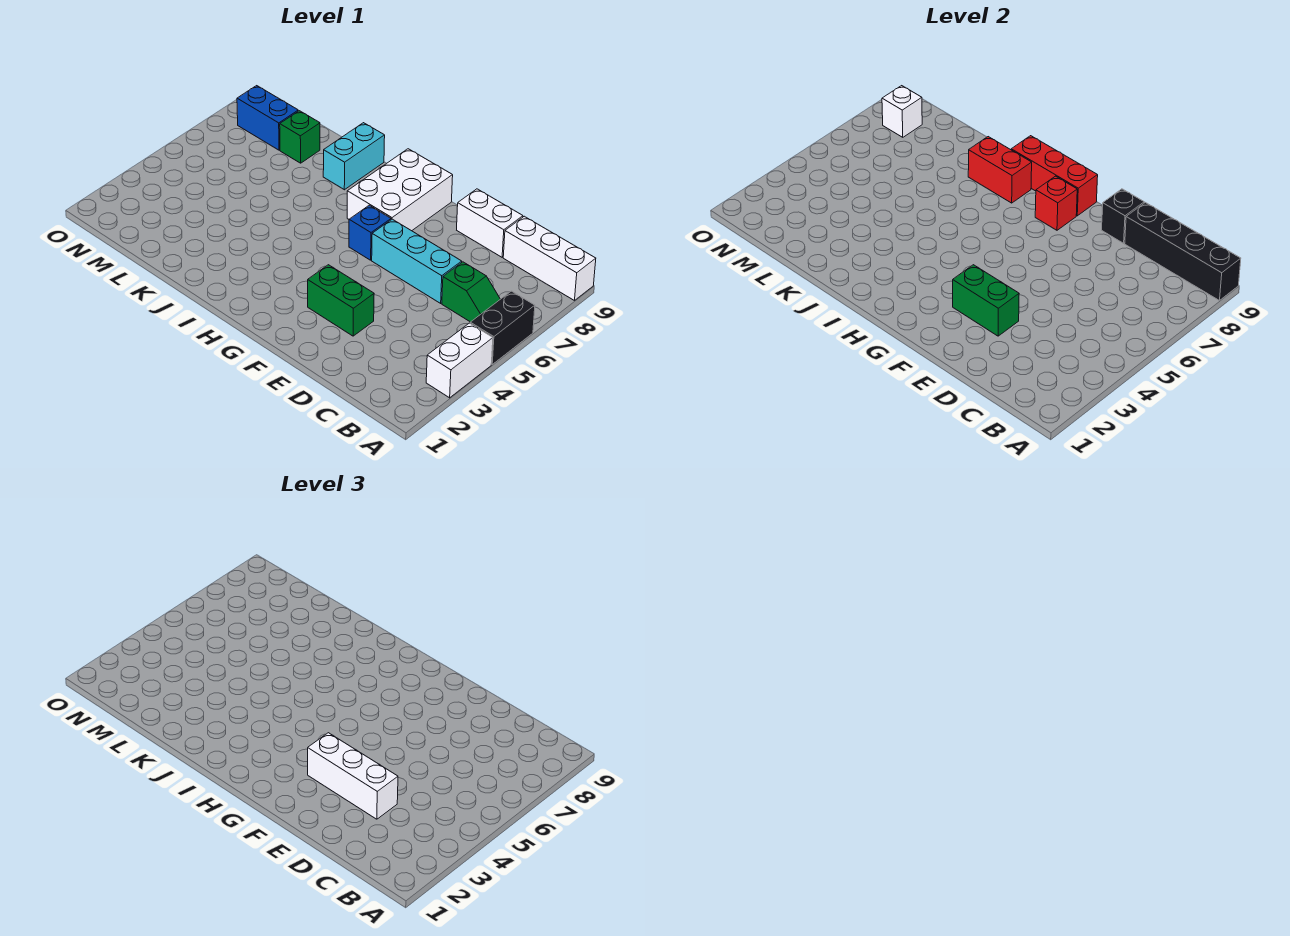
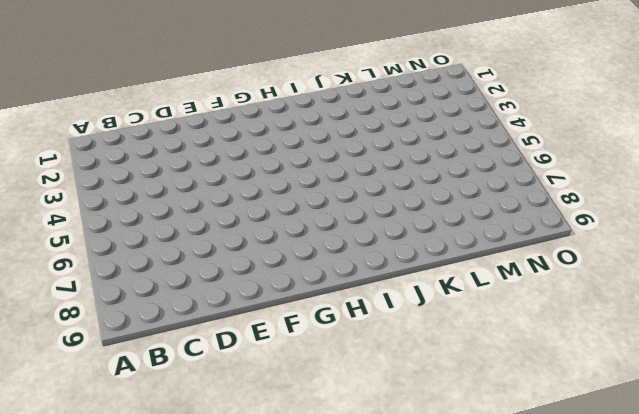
none -> white 1x2 brick [426,323,493,398]
none -> black 1x2 brick [470,291,535,364]
none -> white 1x3 brick [503,216,596,301]

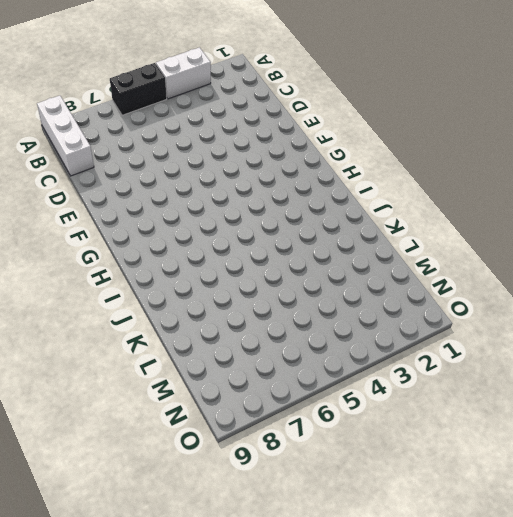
none -> green 1x2 slope [442,262,500,322]
none -> cyan 1x3 brick [372,219,462,303]
none -> white 1x2 brick [457,189,523,257]

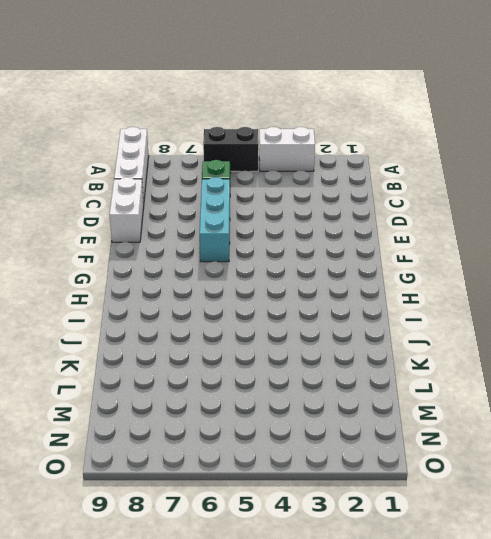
none -> green 1x2 brick [308,265,374,336]
none -> blue 1x1 brick [349,205,391,260]
none -> white 2x3 brick [347,149,453,231]

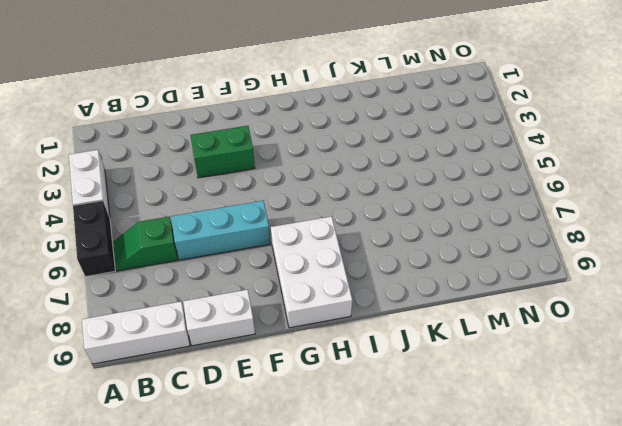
none -> blue 1x1 brick [349,205,391,260]
none -> cyan 1x2 brick [323,123,385,190]
none -> green 1x1 brick [280,111,320,163]

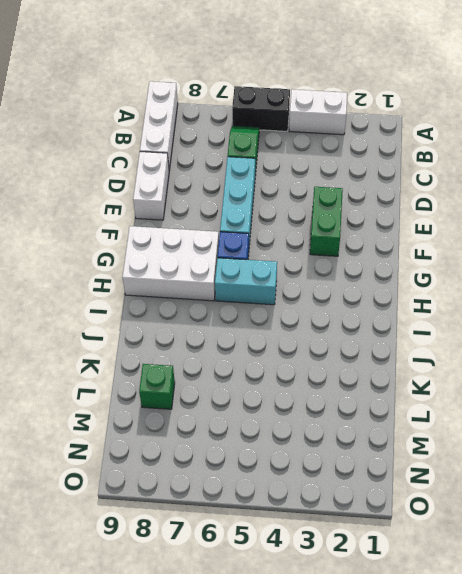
cyan 1x2 brick [215,258,277,305] -> cyan 1x2 brick moved to [323,123,385,190]
none -> blue 1x2 brick [237,86,298,150]
none -> black 1x4 brick [1125,203,1241,301]
none -> green 1x2 brick [953,265,1019,336]

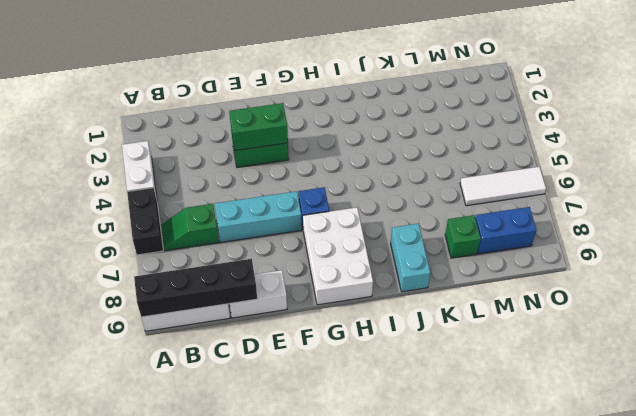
white 1x3 tile [460,167,546,206] -> none
none -> black 1x1 brick [1102,189,1144,243]
none -> red 1x1 brick [1035,176,1077,230]
none -> red 1x3 brick [1011,136,1098,216]

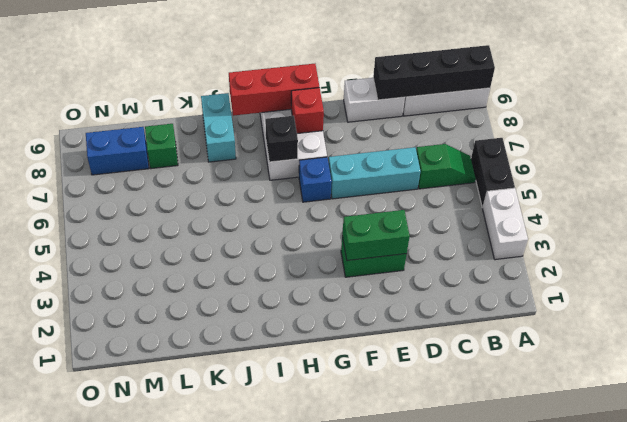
black 1x1 brick [265,116,298,162] -> black 1x1 brick moved to [1102,189,1144,243]
none -> red 1x2 brick [968,137,1032,203]
none -> white 1x1 brick [882,86,922,137]
none -> white 1x3 brick [308,733,398,819]

